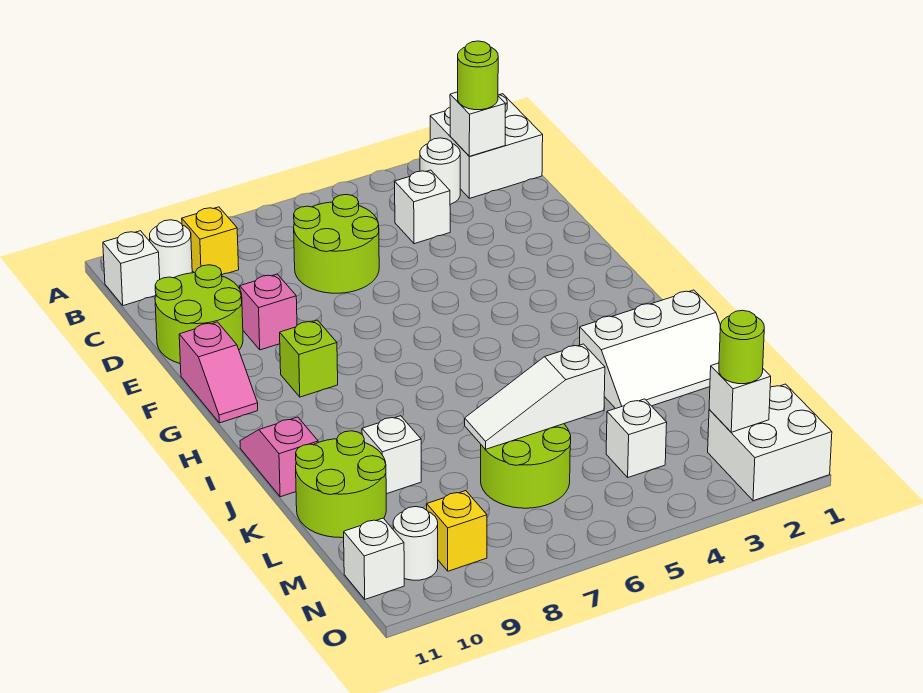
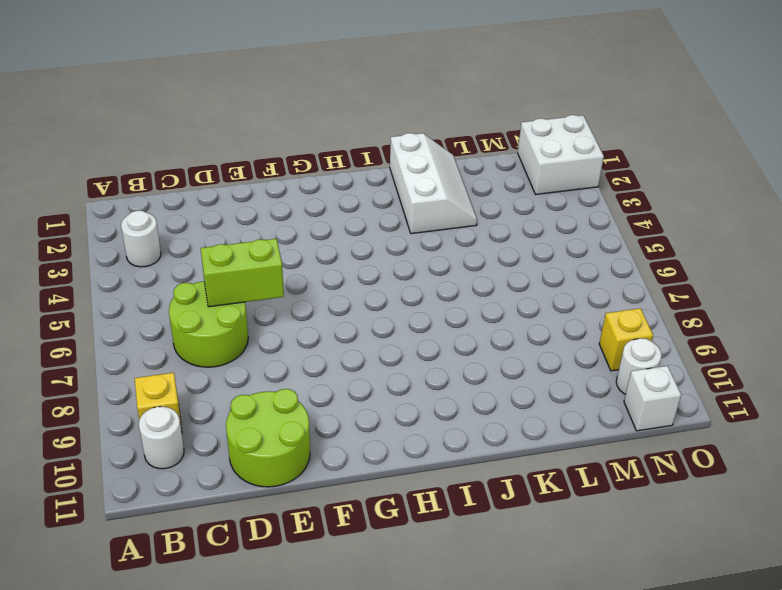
lime 1x2 brick [201,239,284,307] -> none
none -> white 2x2 brick [430,94,543,198]
none -> white 1x1 brick [103,231,160,306]
none -> white 1x1 brick [395,170,450,244]

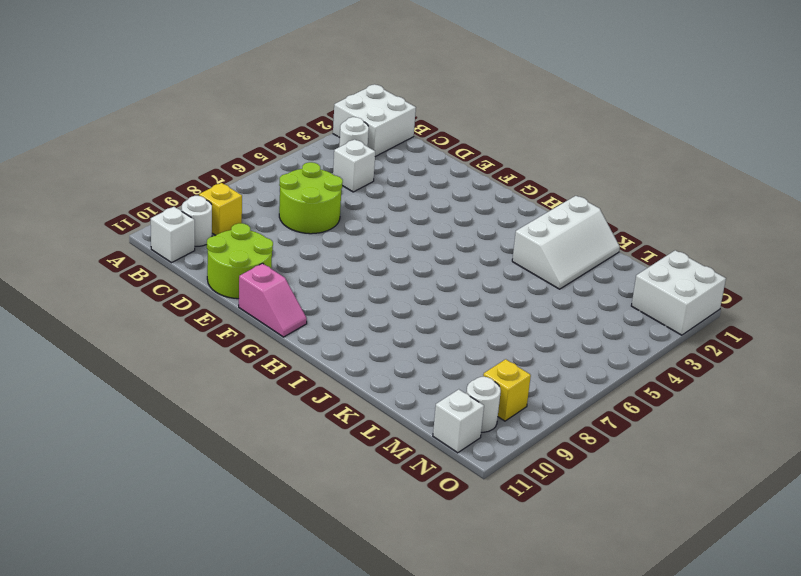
none -> pink 1x1 brick [240,274,297,350]
none -> lime 1x1 brick [280,320,338,397]
none -> pink 1x2 slope [240,417,318,497]

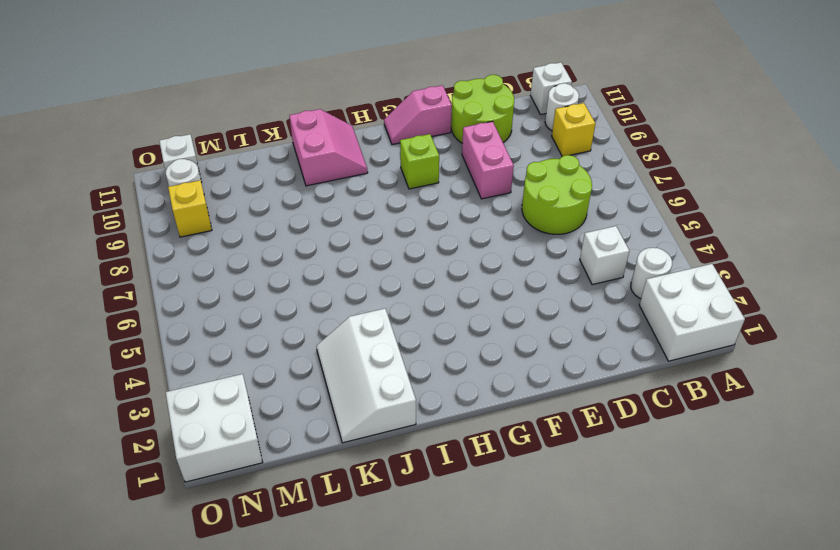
pink 1x2 brick [462,121,514,199] -> pink 1x1 brick [240,274,297,350]
pink 2x2 slope [289,109,368,186] -> pink 1x2 slope [240,417,318,497]
none -> white 1x1 brick [362,416,421,494]
none -> lime 2x2 round brick [296,431,386,538]
none -> lime 2x2 round brick [481,424,571,508]

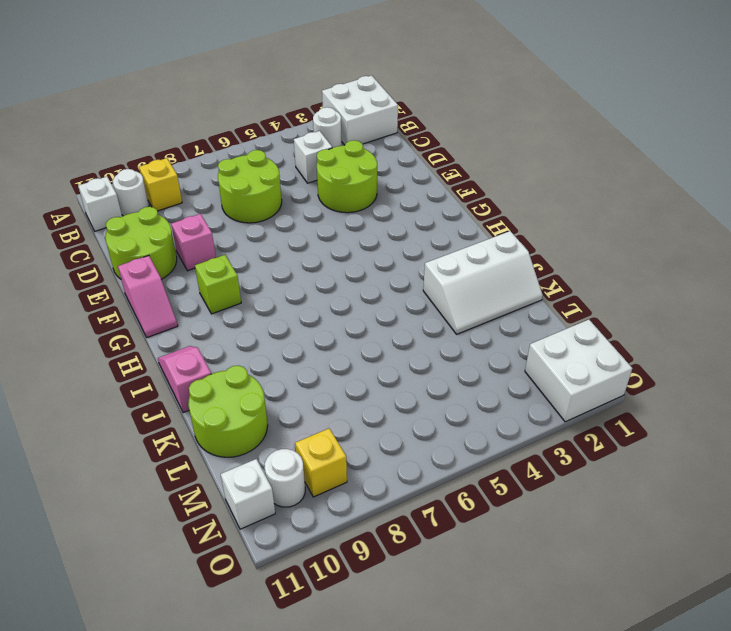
lime 2x2 round brick [317,140,377,213] -> lime 2x2 round brick moved to [481,424,571,508]
none -> white 1x1 brick [362,416,421,494]
none -> white 1x1 brick [606,399,667,477]
none -> white 1x1 brick [450,92,505,156]

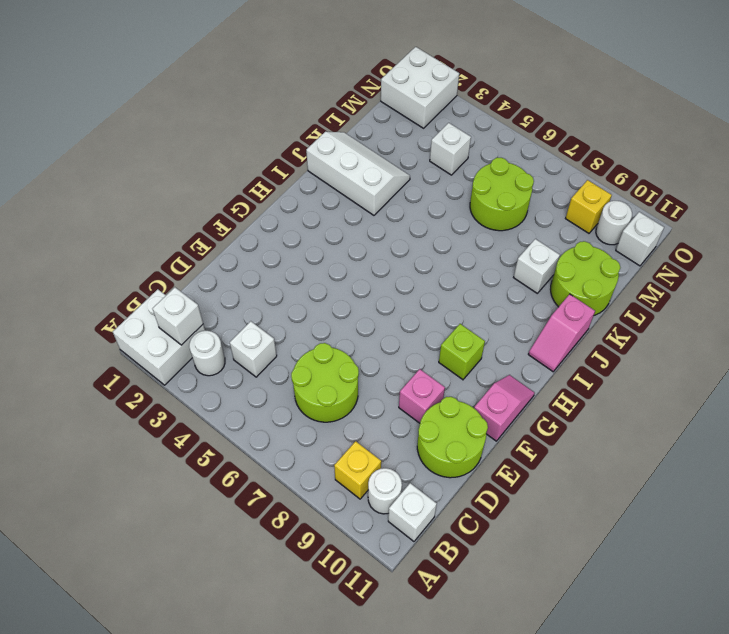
none -> white 1x3 slope [465,344,605,449]
none -> white 1x1 brick [709,363,771,432]
none -> lime 1x1 round brick [458,41,498,110]

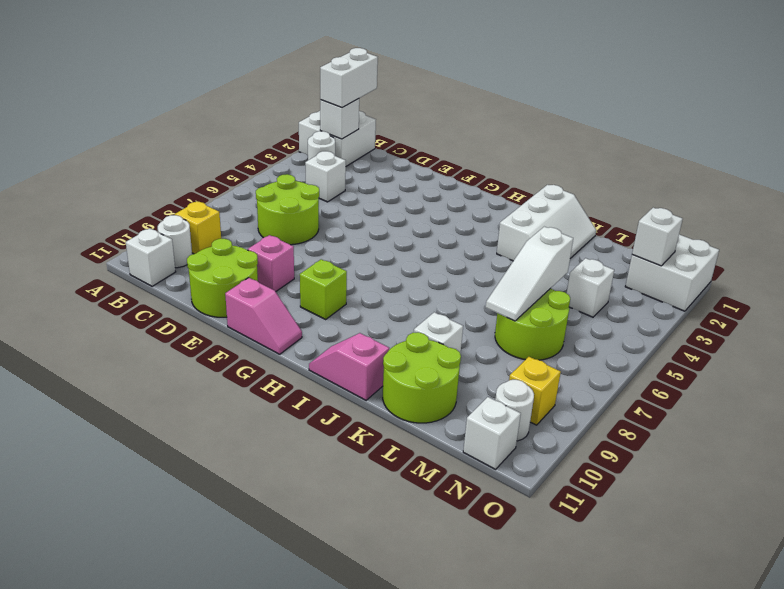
white 1x2 brick [320,48,378,108] -> lime 1x1 round brick [458,41,498,110]
none -> lime 1x1 round brick [719,310,764,384]

